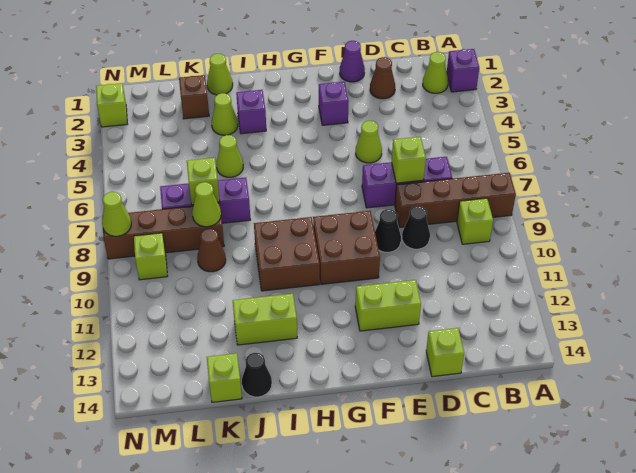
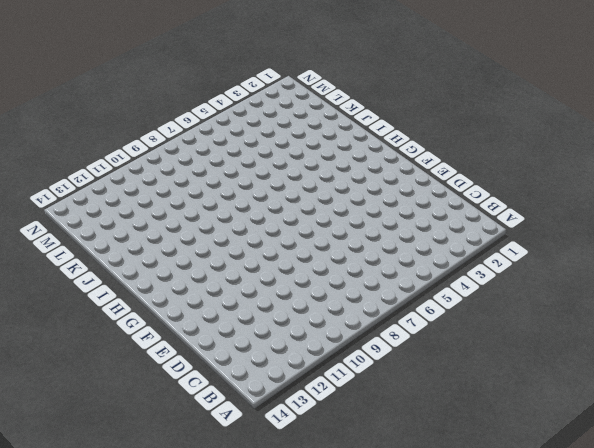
none -> purple 1x1 brick [447,49,479,92]
none -> brown 1x4 brick [395,173,516,227]
none -> lime 1x1 cone [423,52,448,93]
none -> lime 1x1 brick [457,198,493,244]

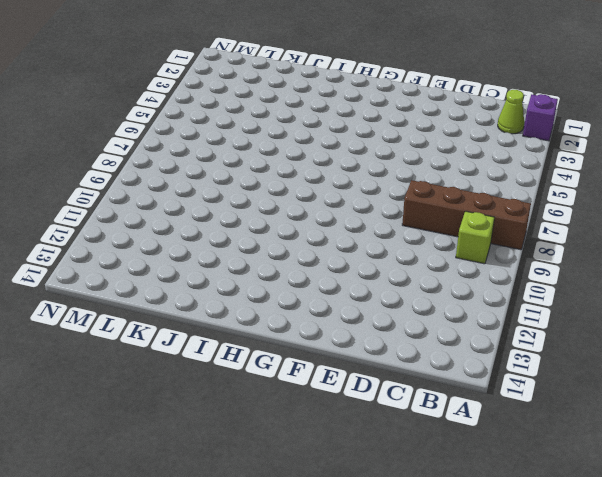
none -> purple 1x3 brick [362,157,452,208]
none -> brown 1x1 cone [370,57,395,99]
none -> black 1x1 cone [402,206,430,249]
none -> lime 1x1 brick [426,328,464,377]

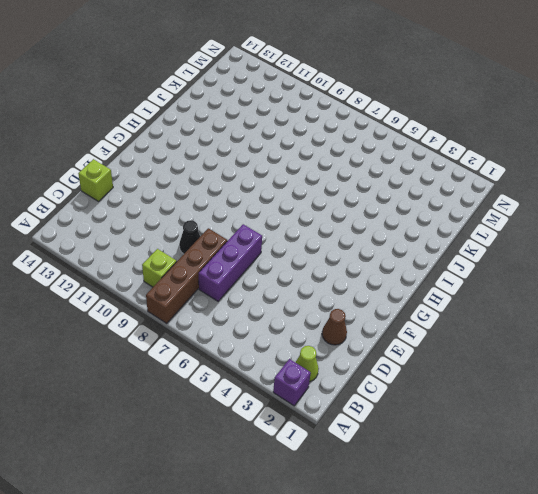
none -> purple 1x1 cone [340,41,365,82]
none -> lime 1x1 cone [356,121,382,163]
none -> black 1x1 cone [375,209,401,252]
none -> lime 1x2 brick [355,280,421,331]

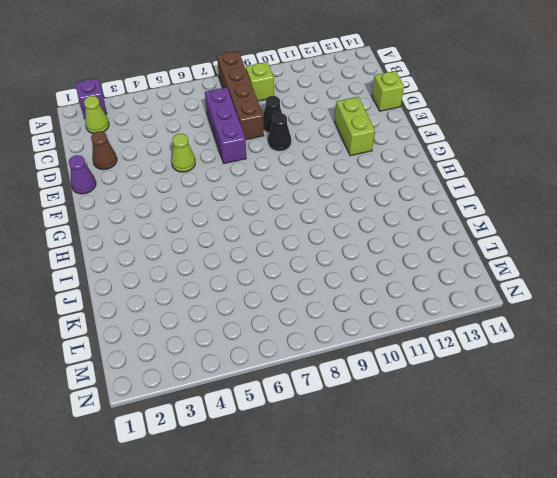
none -> purple 1x1 brick [319,82,349,125]
none -> brown 2x2 brick [313,211,380,284]
none -> brown 2x2 brick [254,217,320,291]
none -> purple 1x1 brick [236,90,266,134]

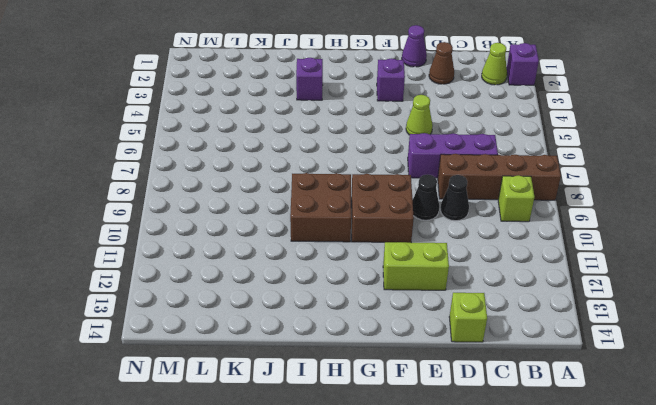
none -> lime 1x2 brick [233,294,297,345]
none -> lime 1x1 cone [207,54,233,95]
none -> lime 1x1 cone [212,93,238,135]
none -> lime 1x1 cone [216,135,243,177]

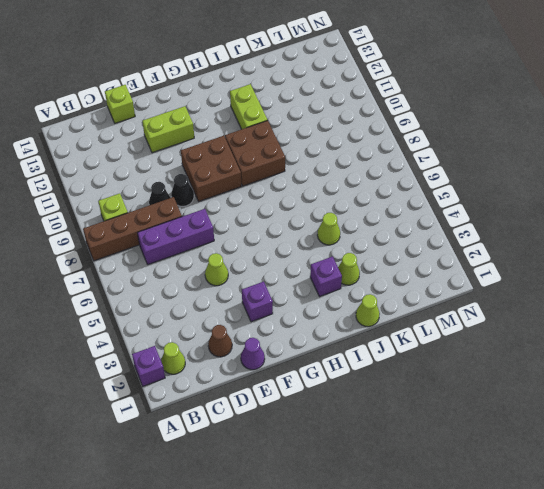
lime 1x2 brick [230,84,267,129] -> lime 1x2 brick turned to [233,294,297,345]
none -> purple 1x3 brick [160,177,250,223]
none -> black 1x1 cone [242,353,272,397]
none -> brown 1x1 brick [179,75,209,119]
none -> brown 1x4 brick [102,203,224,259]

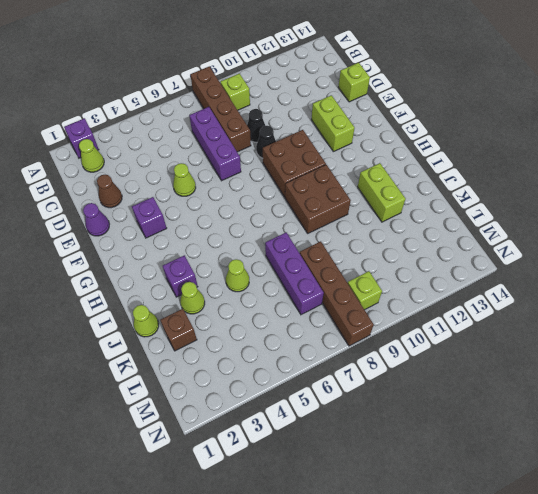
none -> black 1x1 cone [242,353,272,397]
none -> brown 1x1 cone [197,228,226,272]
none -> lime 1x1 brick [207,353,242,402]
none -> lime 1x1 brick [96,83,127,127]

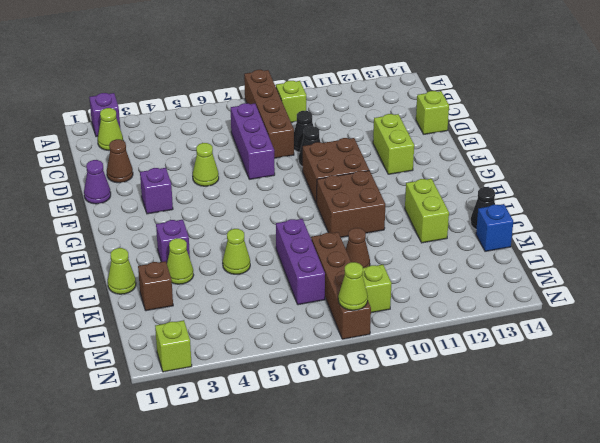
blue 1x1 brick [476,204,513,251] -> lime 1x1 brick [207,353,242,402]
none -> lime 1x1 brick [392,137,426,183]
none -> lime 1x1 brick [187,158,220,205]
none -> lime 1x1 cone [192,182,221,227]

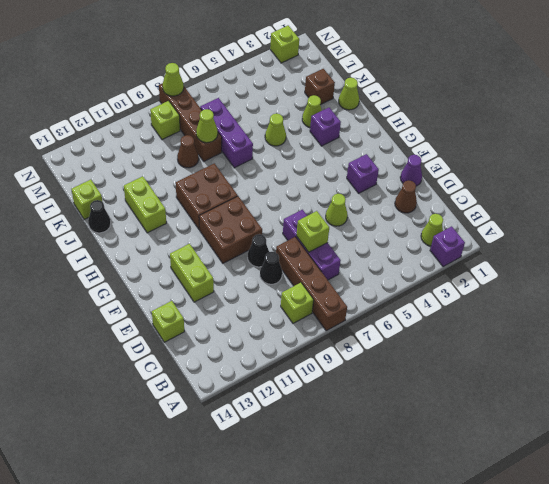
none -> lime 1x1 brick [187,158,220,205]

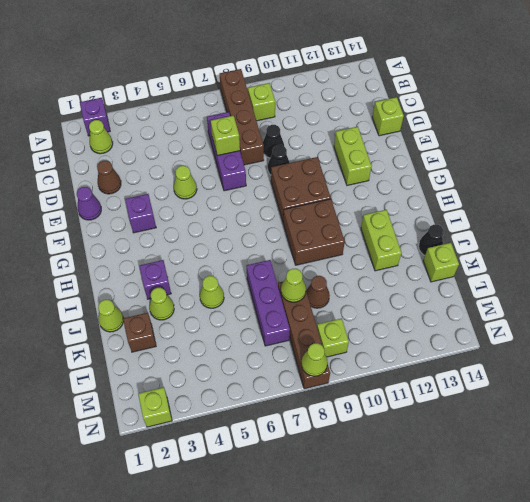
none -> lime 1x1 brick [187,158,220,205]

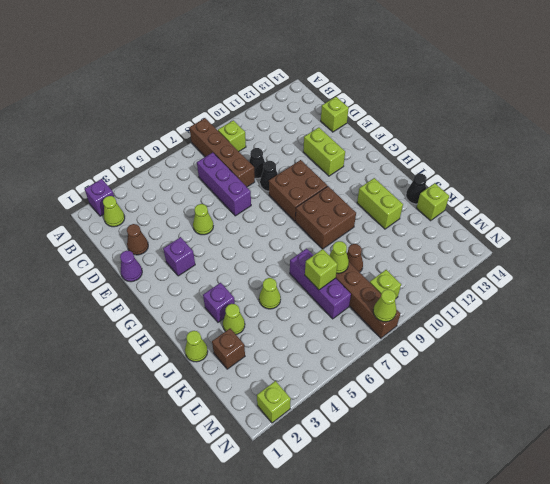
none -> lime 1x1 brick [392,137,426,183]

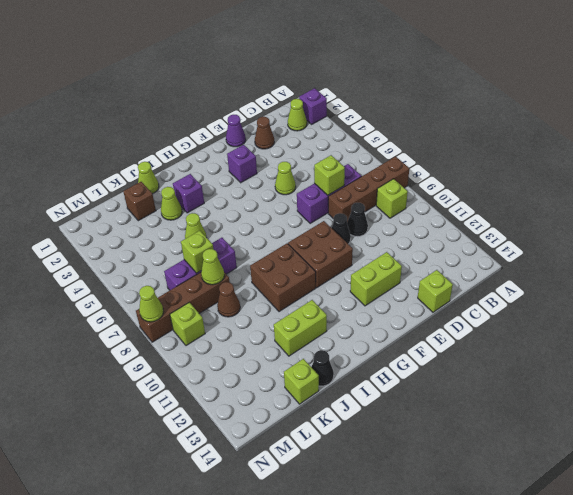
none -> lime 1x1 brick [96,83,127,127]

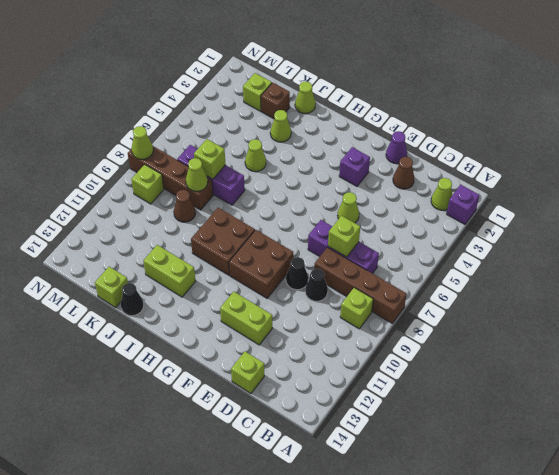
lime 1x1 brick [243,73,272,111] -> lime 1x1 brick moved to [96,83,127,127]
none -> purple 1x1 brick [236,90,266,134]

